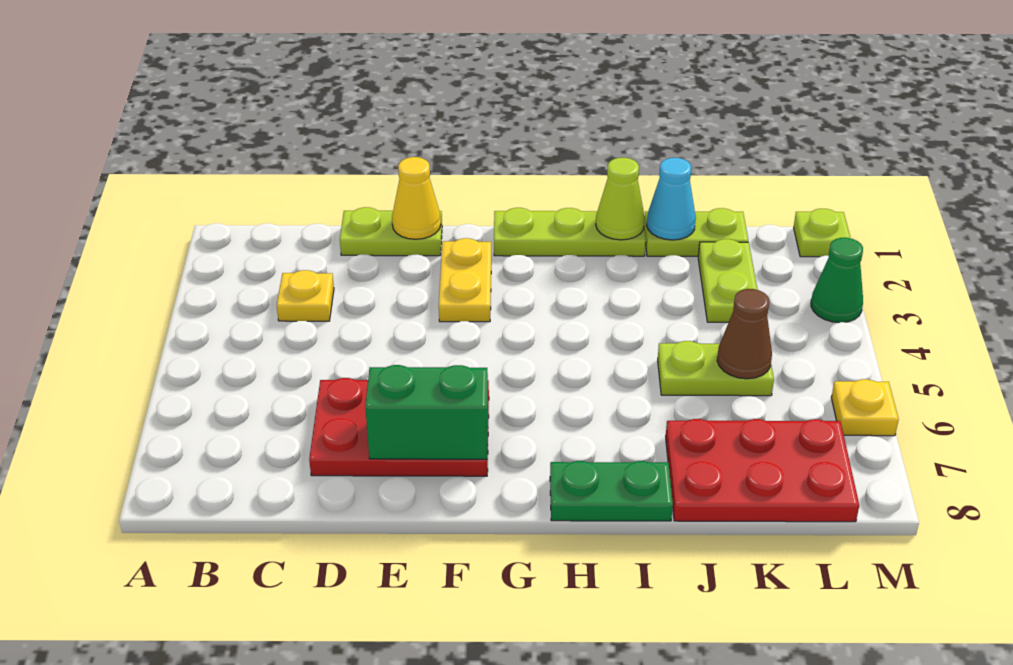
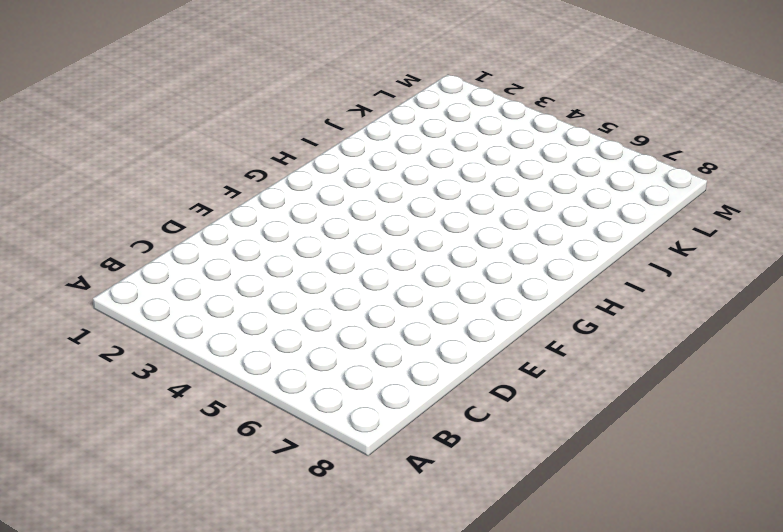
none -> yellow 1x1 plate [277,270,334,321]
none -> lime 1x2 plate [340,207,442,256]
none -> red 2x3 plate [309,378,489,476]

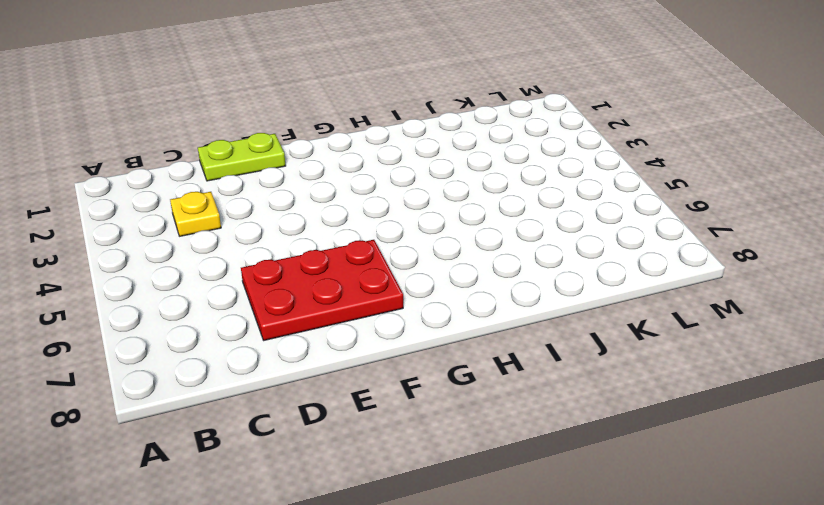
none -> yellow 1x2 plate [439,238,491,322]
none -> lime 1x3 plate [494,208,646,256]
none -> green 1x2 plate [550,461,673,521]

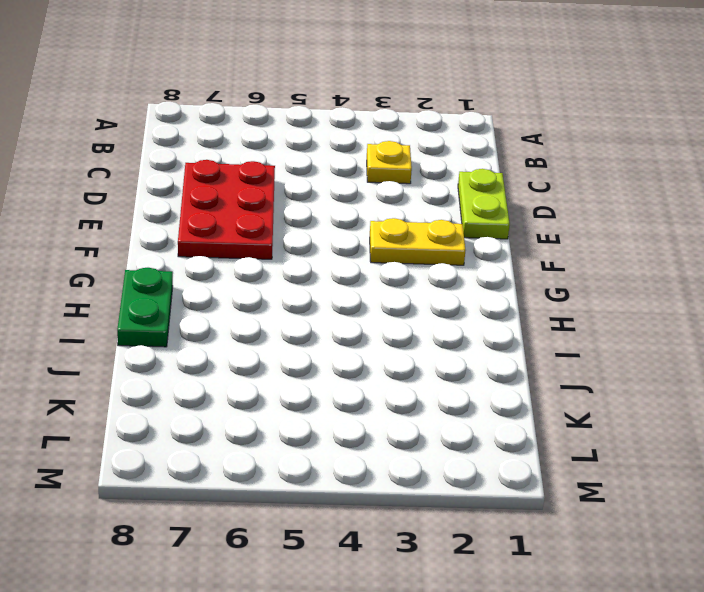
none -> lime 1x3 plate [494,208,646,256]
none -> lime 1x2 plate [644,208,748,256]
none -> lime 1x2 plate [658,341,774,396]

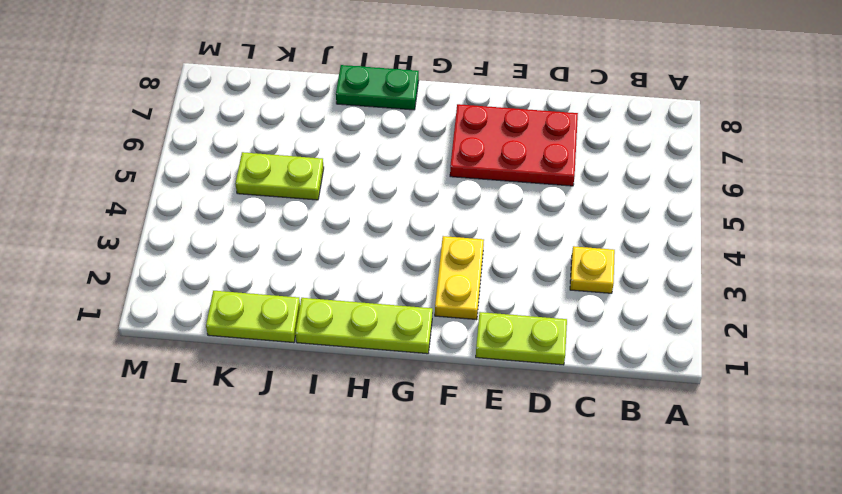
none -> red 2x3 plate [666,419,859,522]
none -> lime 1x2 plate [698,239,758,322]
none -> lime 1x1 plate [794,209,851,257]

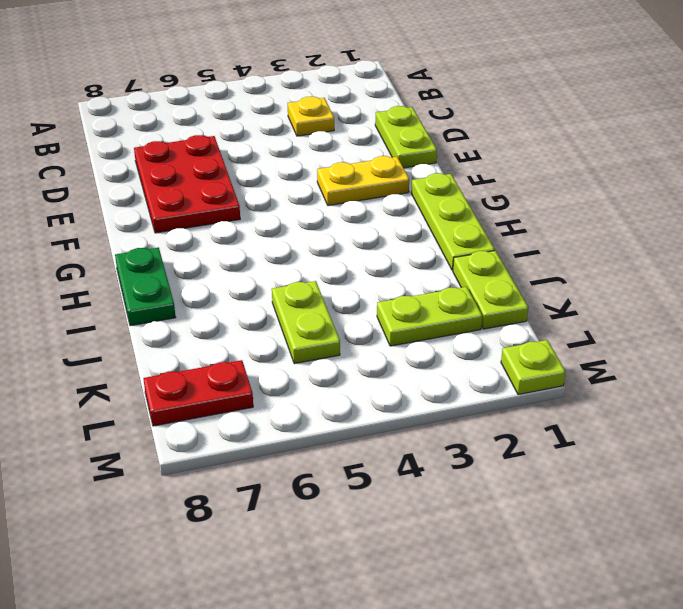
red 1x2 plate [143,360,253,426] -> red 2x3 plate [666,419,859,522]
none -> green 1x1 cone [811,238,863,323]
none -> yellow 1x1 plate [831,379,899,436]
none -> yellow 1x1 cone [392,157,441,239]

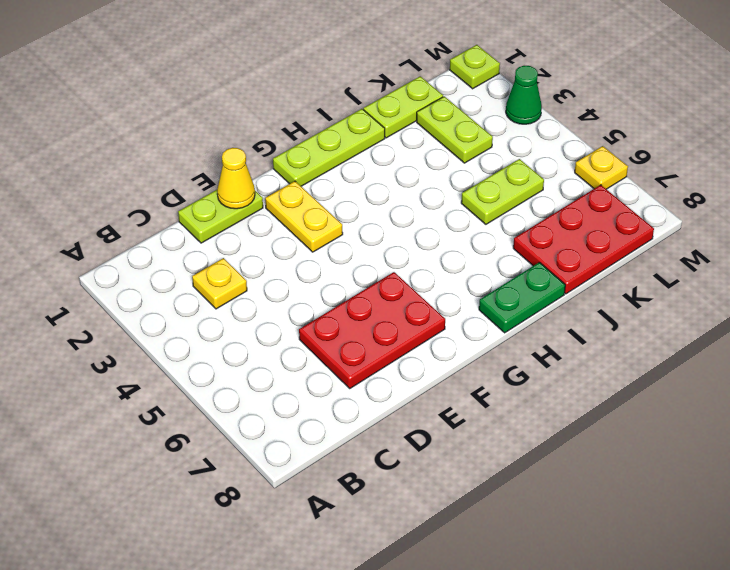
none -> green 1x2 brick [365,365,488,459]
none -> lime 1x1 cone [596,158,645,240]
none -> cyan 1x1 cone [647,158,696,240]

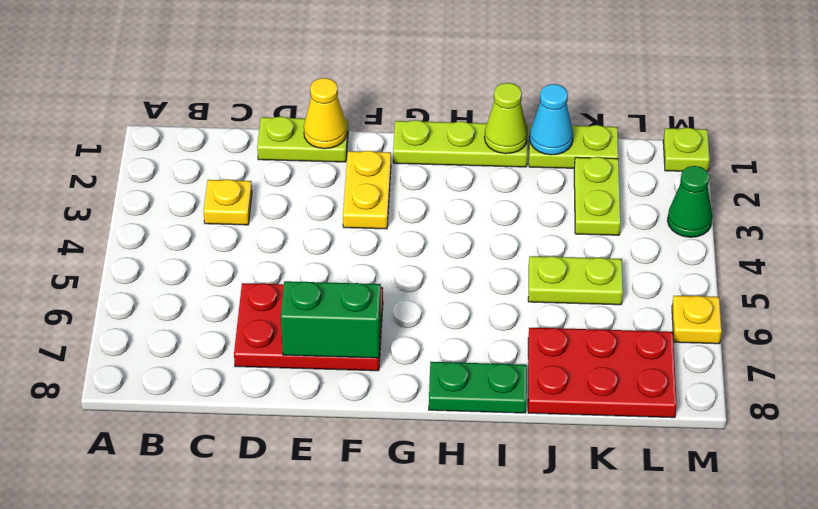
none -> brown 1x1 cone [717,289,772,379]

